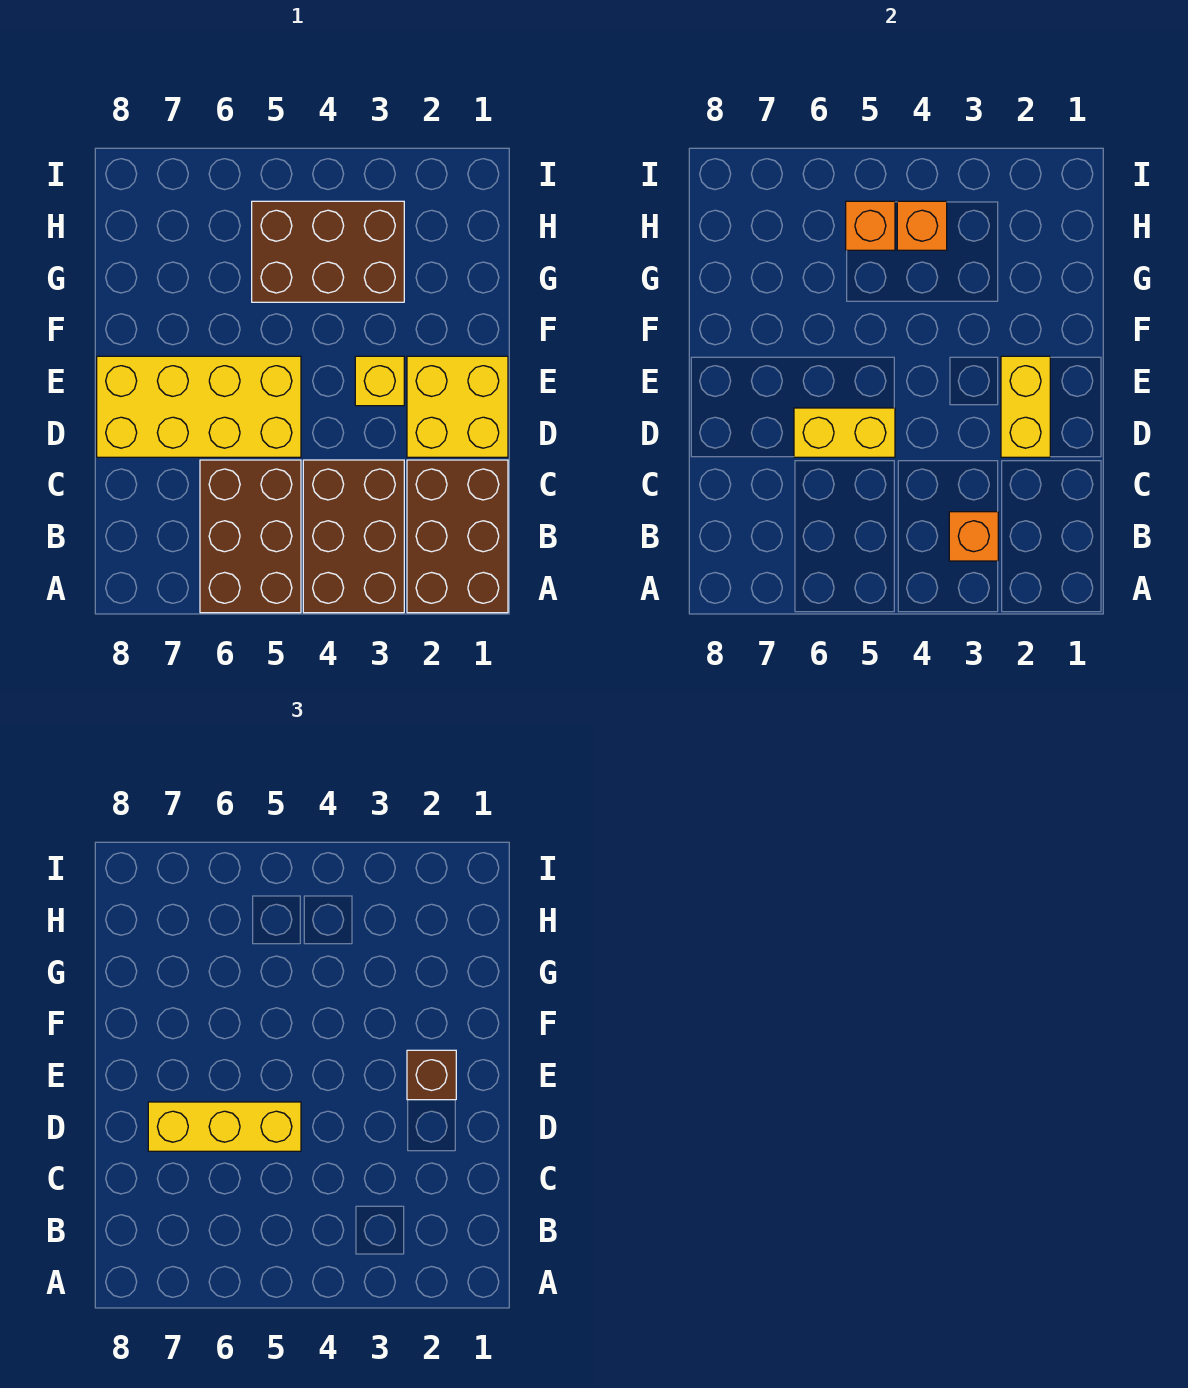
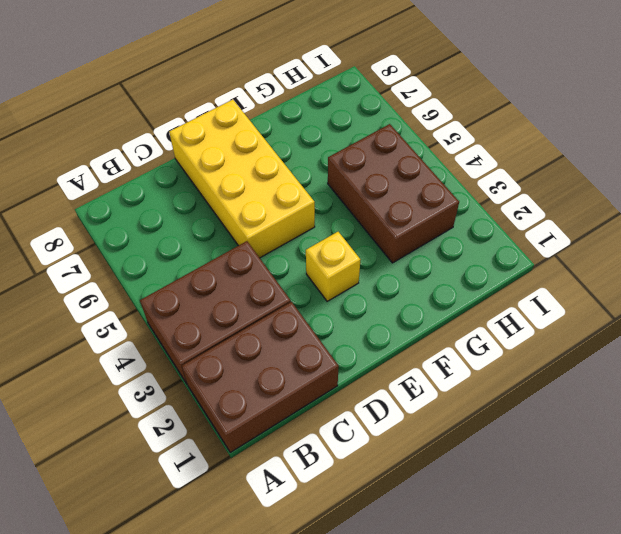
none -> brown 2x3 brick [200,460,301,613]
none -> yellow 2x2 brick [407,356,508,457]
none -> orange 1x1 brick [949,512,998,561]

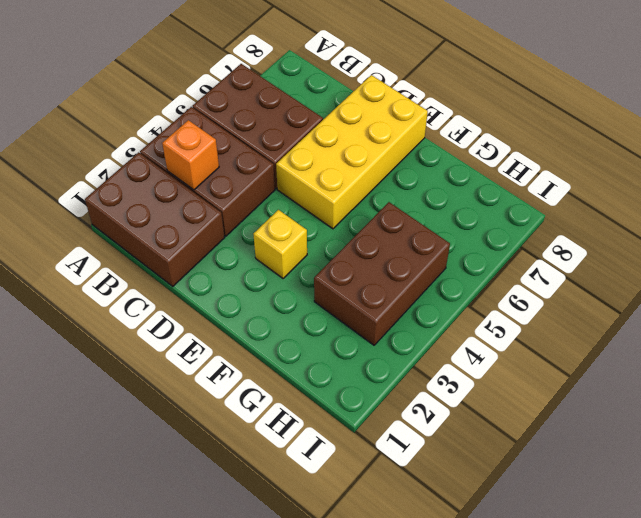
none -> yellow 2x2 brick [407,356,508,457]
none -> yellow 1x2 brick [1001,356,1050,457]
none -> yellow 1x2 brick [794,408,895,457]

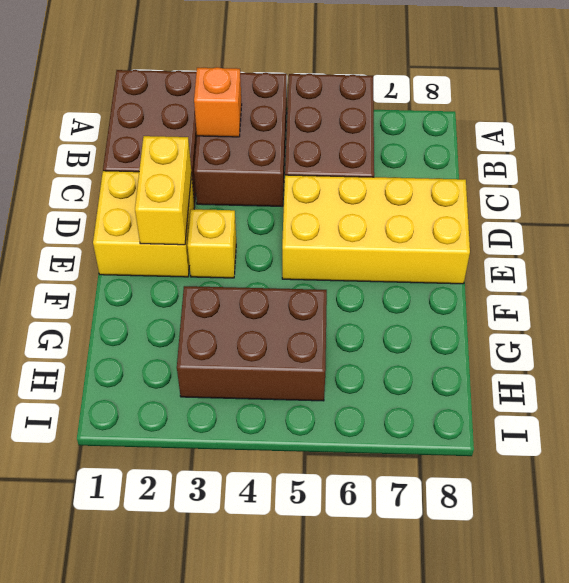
none -> yellow 1x2 brick [794,408,895,457]
none -> orange 1x1 brick [897,201,947,250]
none -> orange 1x1 brick [846,201,895,250]

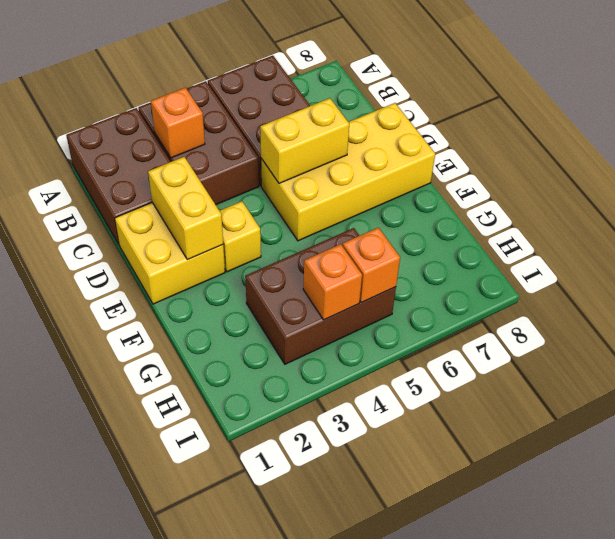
none -> yellow 1x3 brick [148,1102,301,1151]
none -> brown 1x1 brick [407,1050,456,1100]

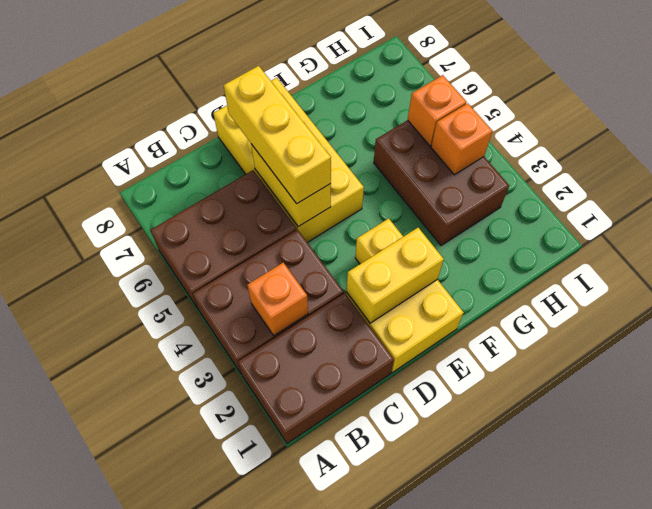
none -> brown 1x1 brick [407,1050,456,1100]

